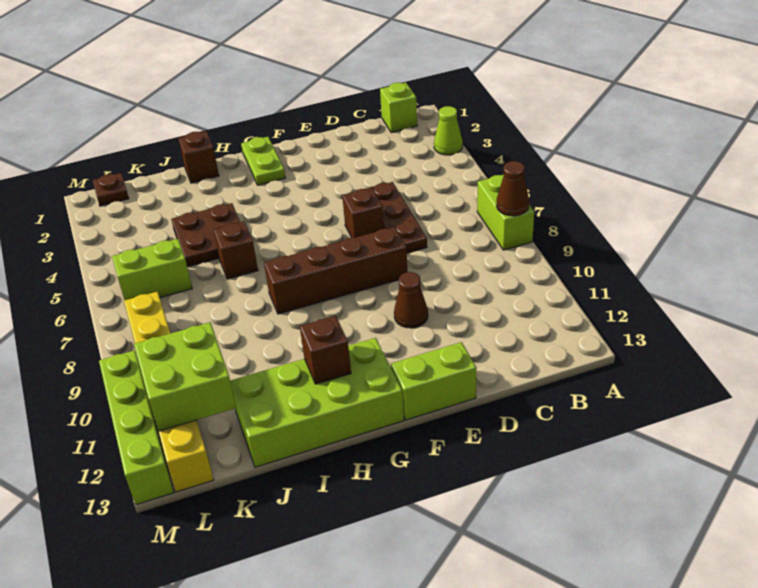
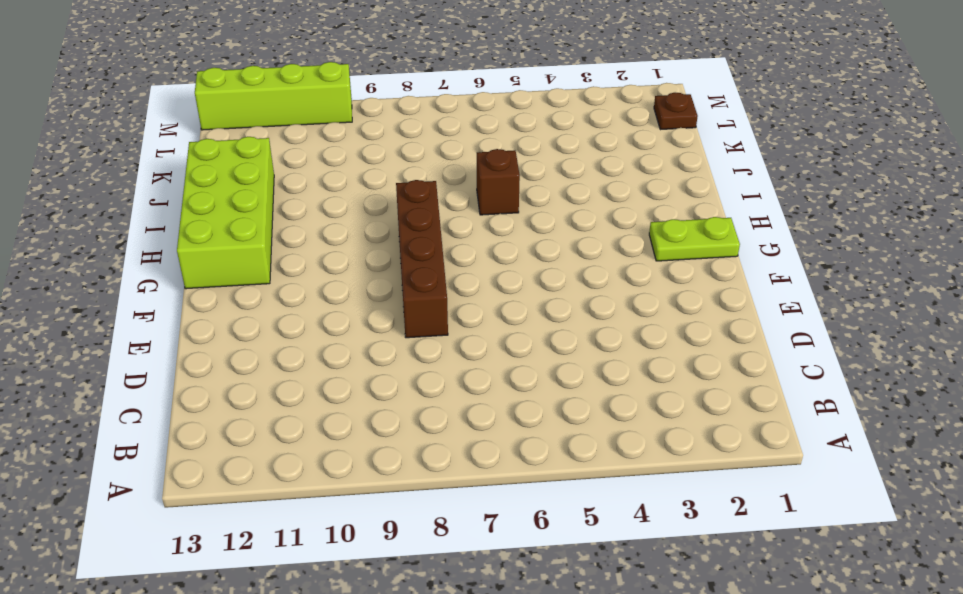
none -> lime 1x1 cone [434,106,463,155]
none -> lime 1x2 brick [477,175,534,250]
none -> lime 1x1 brick [380,83,417,133]

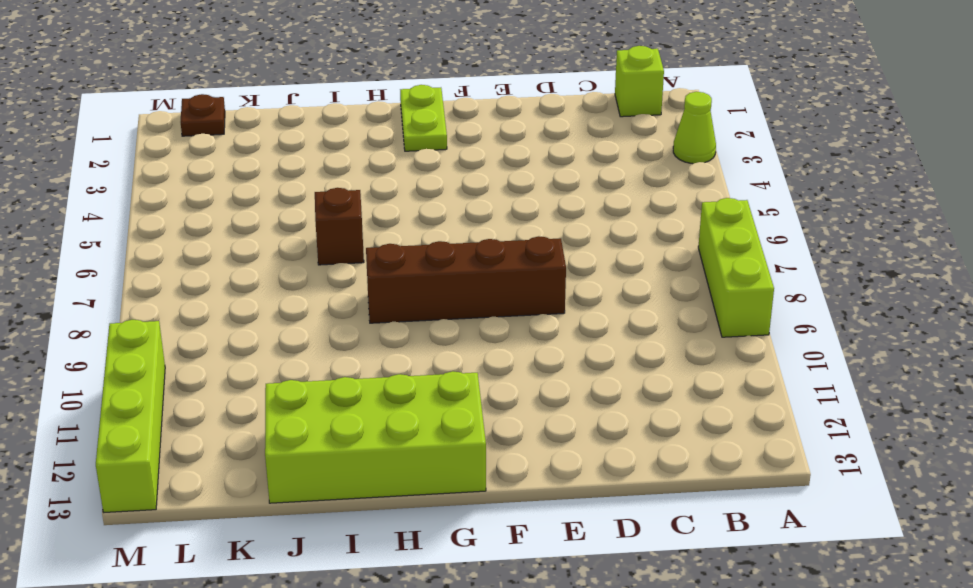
lime 1x3 brick [698,198,774,337] -> lime 1x2 brick [477,175,534,250]
none -> brown 1x3 plate [367,182,427,253]
none -> brown 1x1 brick [342,188,384,238]
none -> brown 1x1 cone [394,272,428,328]

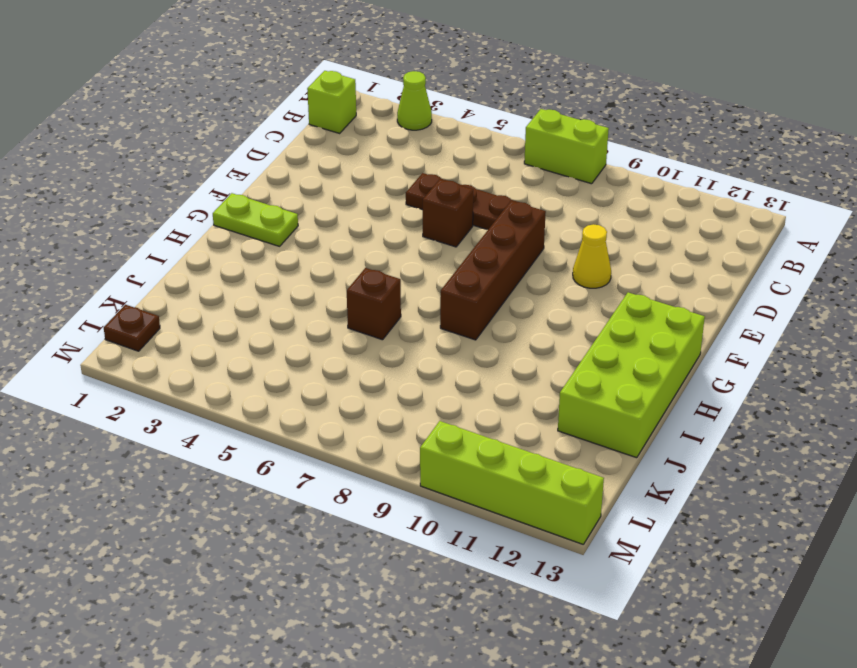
yellow 1x1 cone [573,224,611,288] -> brown 1x1 cone [394,272,428,328]
none -> lime 1x2 brick [391,342,476,420]
none -> brown 1x1 brick [178,131,219,183]
none -> brown 2x2 plate [171,203,240,267]

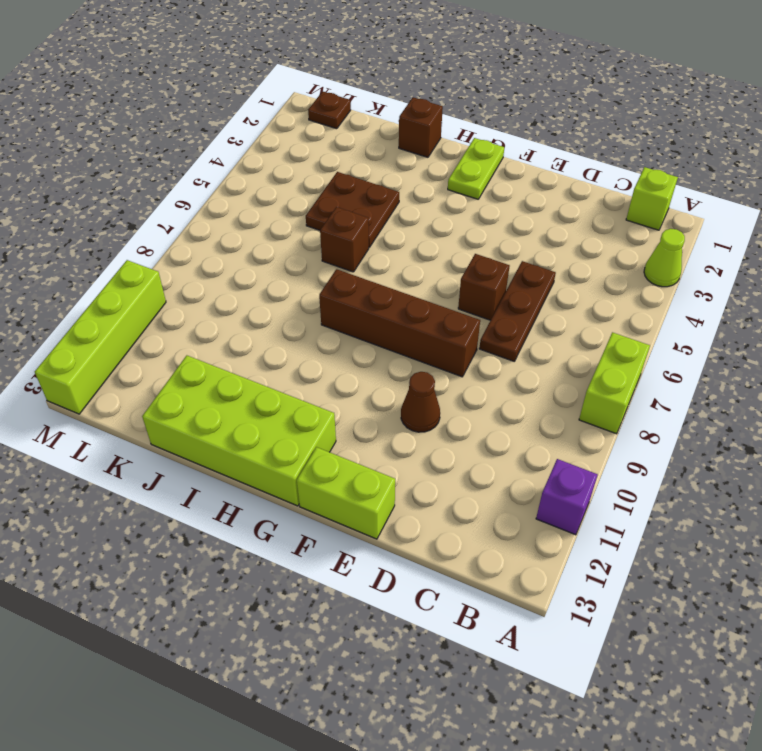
purple 1x1 brick [536,459,598,535] -> none
none -> lime 1x2 brick [112,239,192,300]
none -> yellow 1x6 brick [124,291,214,492]
none -> brown 1x1 cone [496,161,529,216]

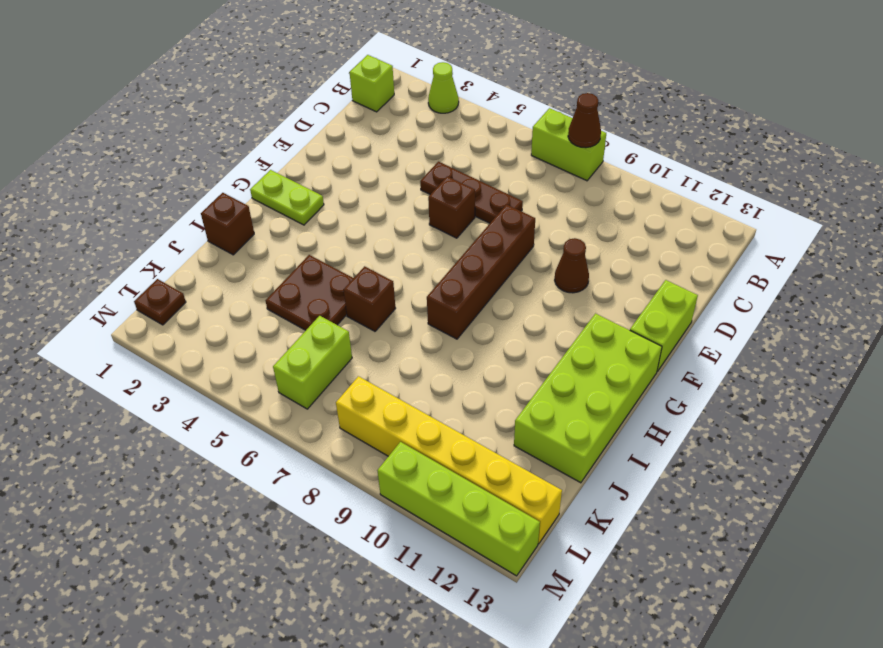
none -> brown 1x1 brick [300,316,351,384]
none -> lime 2x2 brick [134,322,236,431]

